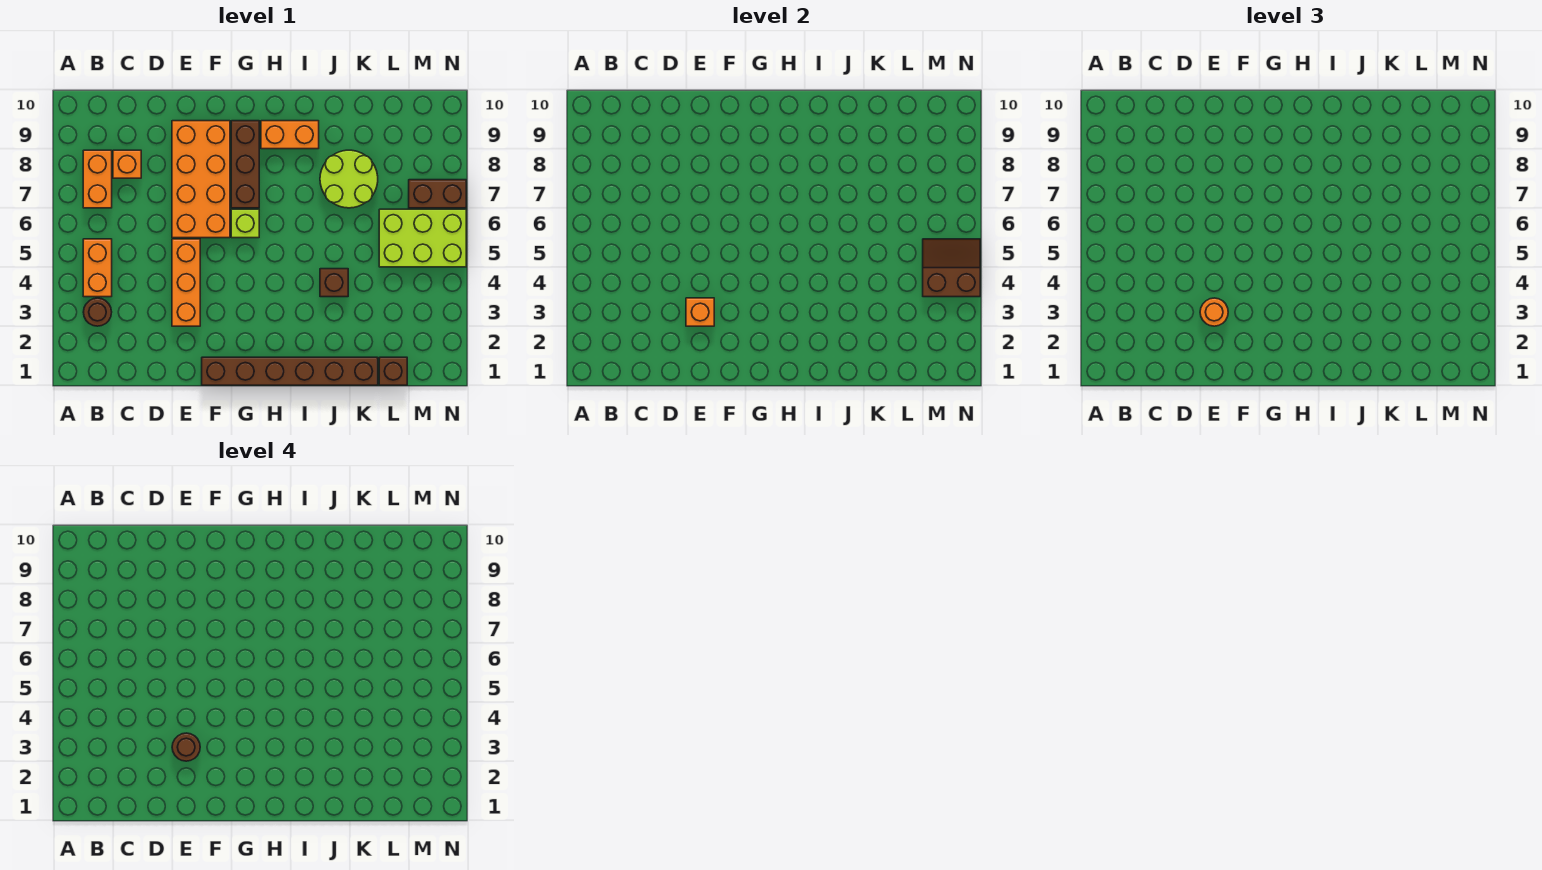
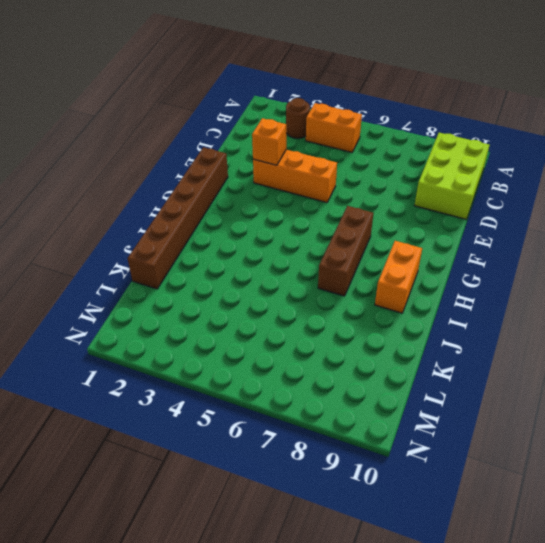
lime 2x3 brick [414,133,489,219] -> lime 2x3 brick moved to [379,209,466,267]
brown 1x3 brick [318,206,373,296] -> brown 1x3 brick turned to [231,121,259,208]
none -> orange 1x2 brick [83,150,112,208]
none -> orange 1x1 brick [113,150,141,178]
none -> orange 2x4 brick [172,121,230,238]

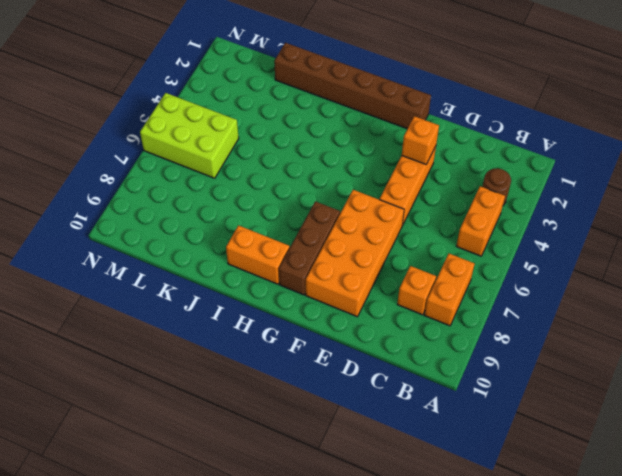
none -> lime 1x1 brick [231,209,259,238]
none -> brown 1x1 brick [320,269,348,297]
none -> lime 2x2 round brick [320,150,378,208]

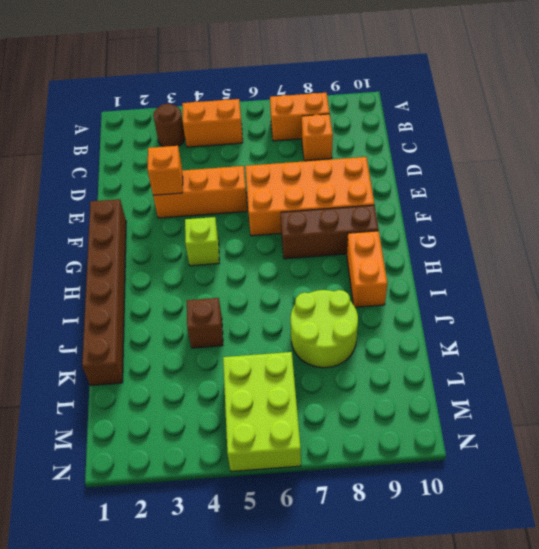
lime 1x1 brick [185,217,219,266] -> lime 1x1 brick moved to [231,209,259,238]
none -> brown 1x1 brick [379,357,407,385]
none -> brown 1x2 brick [409,180,466,208]
none -> brown 2x2 slope [923,239,980,297]

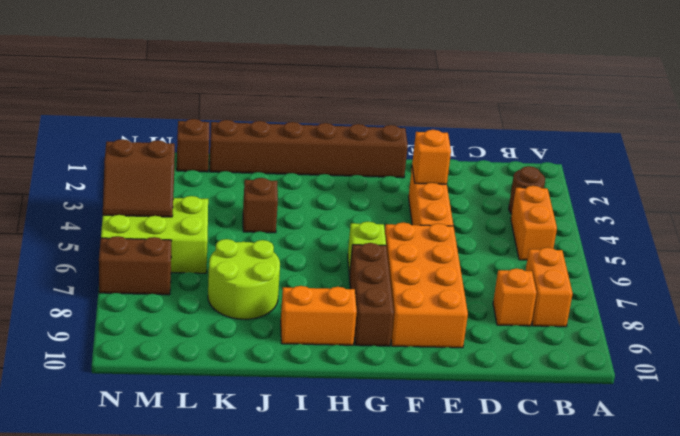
none -> orange 1x1 round brick [1200,298,1228,326]
none -> brown 1x1 round brick [172,733,200,761]

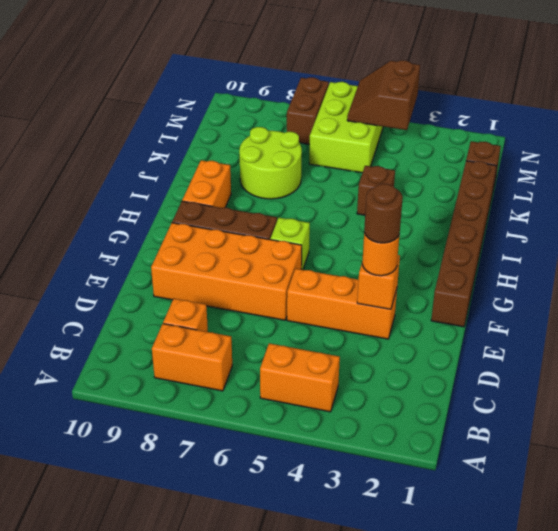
none -> brown 1x1 round brick [83,298,112,326]

